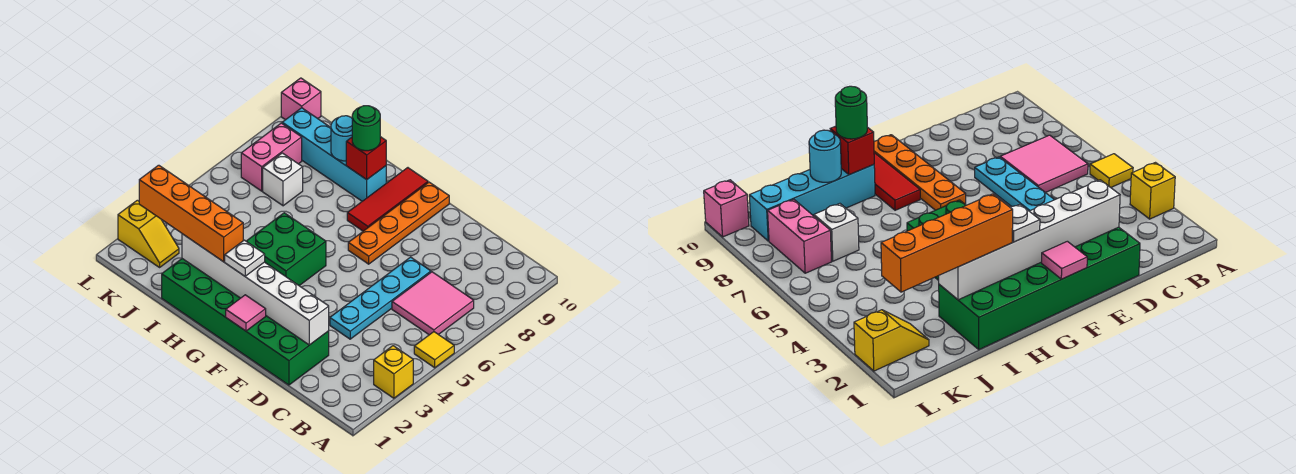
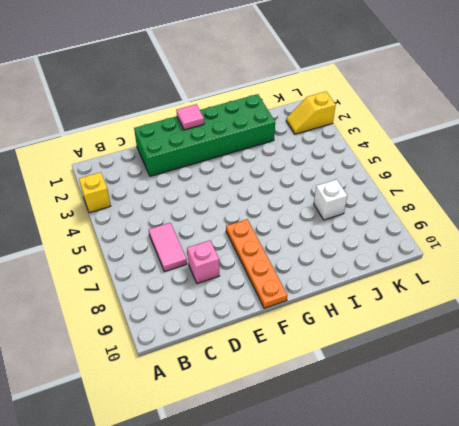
pink 1x2 tile [149,223,187,272] -> pink 2x2 tile [392,272,474,335]
pink 1x1 brick [187,240,219,283] -> pink 1x1 brick moved to [281,78,321,120]
none -> yellow 1x1 tile [414,332,454,368]
none -> cyan 1x4 plate [330,257,431,339]
none -> green 2x2 brick [246,213,326,286]

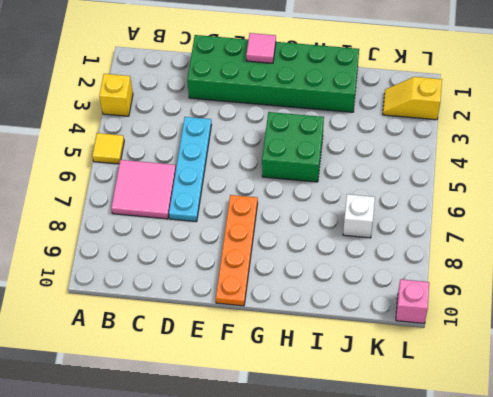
none -> red 1x3 tile [347,168,428,231]
none -> cyan 1x4 brick [282,108,386,201]
none -> pink 1x2 brick [241,123,302,191]

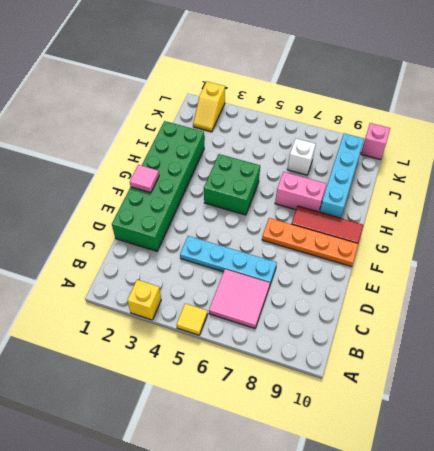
pink 1x2 brick [275,172,326,212] -> pink 1x2 brick moved to [241,123,302,191]
none -> white 1x6 brick [182,234,329,345]
none -> red 1x1 brick [346,137,386,180]
none -> cyan 1x1 round brick [331,116,352,161]

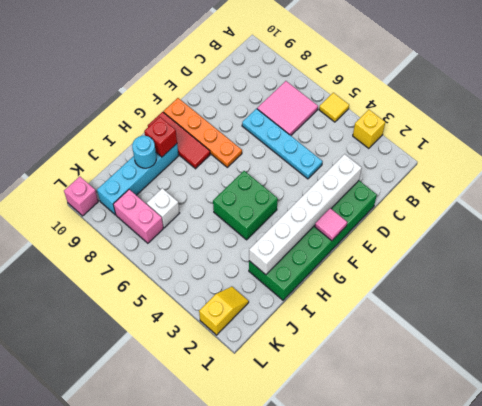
none -> white 1x1 plate [225,240,265,276]
none -> orange 1x4 brick [139,165,243,262]
none -> green 1x1 round brick [352,106,380,151]

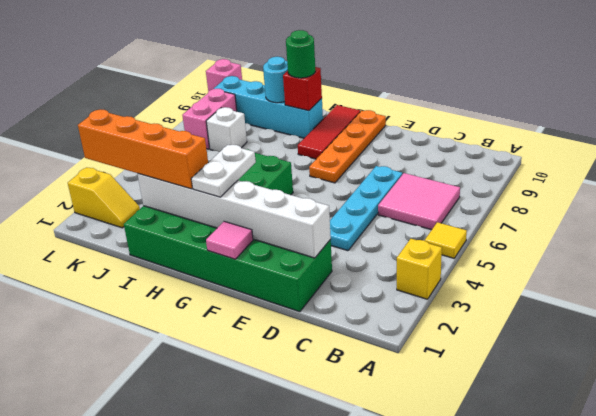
white 1x2 plate [191,145,256,197] -> white 1x1 plate [225,240,265,276]

